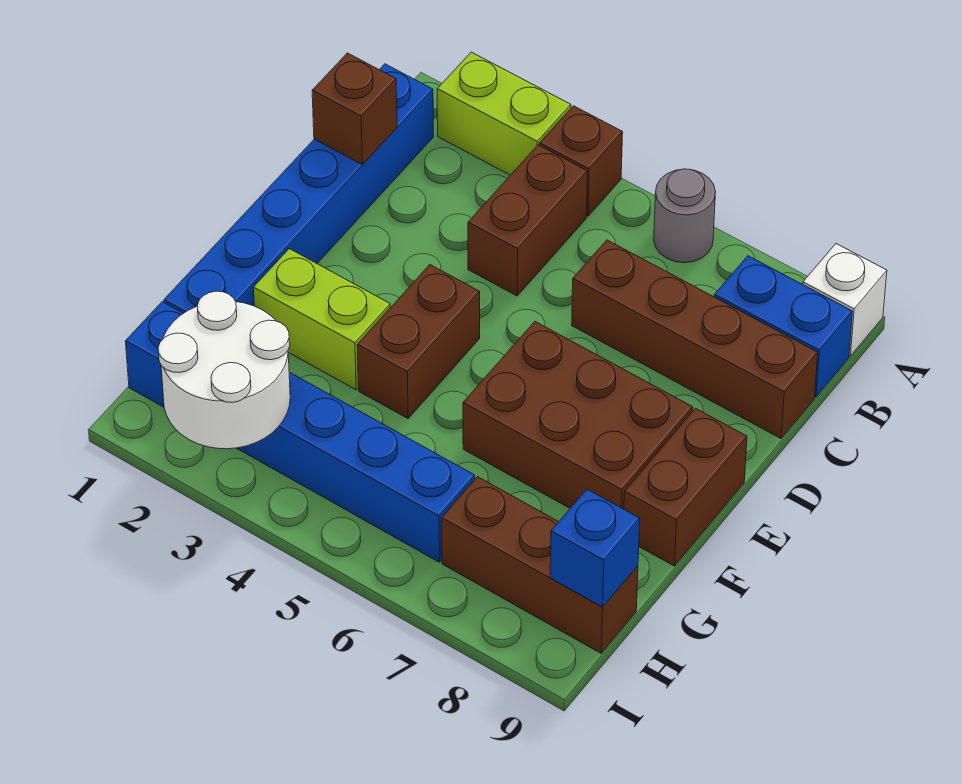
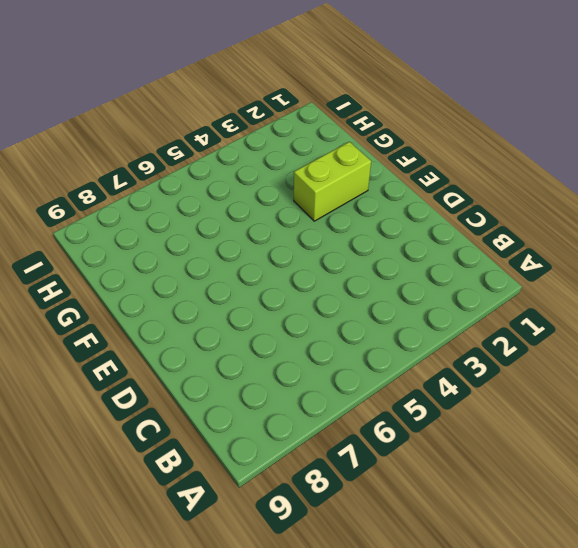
none -> lime 1x2 brick [437,52,571,175]
none -> brown 1x1 brick [540,106,623,216]
none -> grey 1x1 round brick [654,169,716,263]

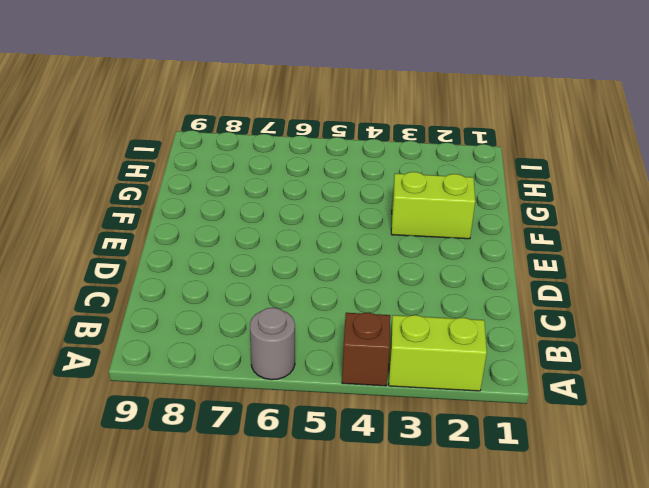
none -> white 1x1 brick [803,244,887,356]
none -> blue 1x6 brick [164,64,434,313]
none -> brown 1x2 brick [468,145,587,296]

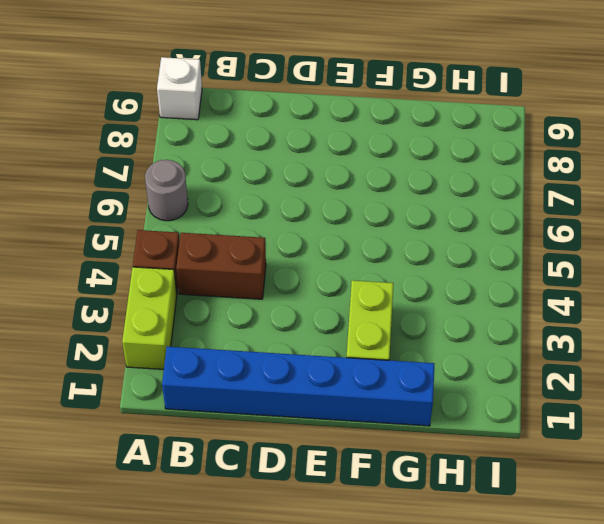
none -> blue 1x2 brick [714,256,853,397]
none -> brown 1x4 brick [572,240,818,438]
none -> brown 1x2 brick [357,265,480,418]

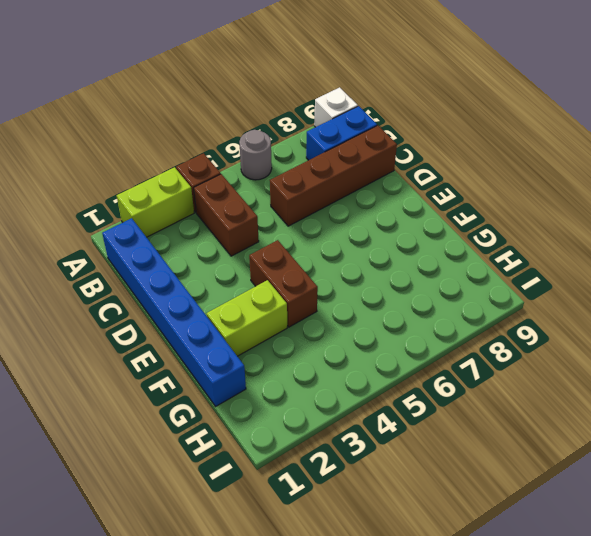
none -> brown 2x3 brick [463,322,693,509]
none -> brown 1x2 brick [624,408,747,566]
none -> blue 1x6 brick [125,302,475,562]

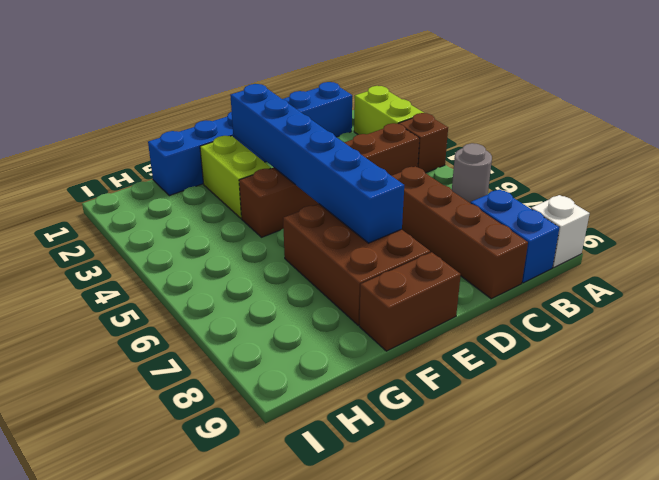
blue 1x6 brick [230,84,404,243] -> blue 1x6 brick moved to [125,302,475,562]
none -> brown 1x3 brick [442,477,638,653]
none -> brown 1x1 brick [312,53,397,165]
none -> white 2x2 round brick [158,291,290,449]

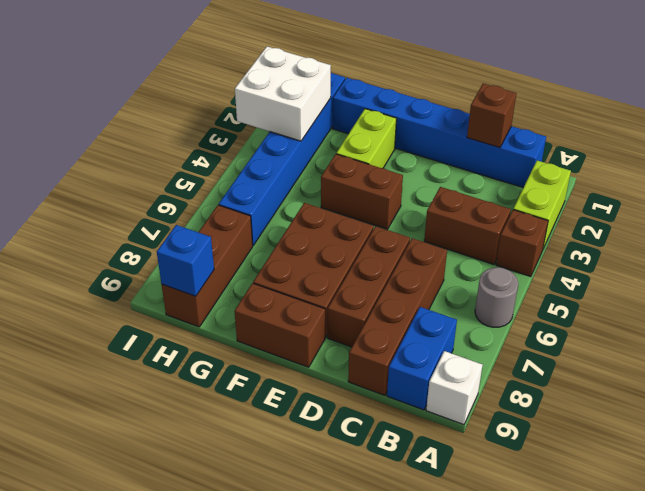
brown 1x3 brick [328,226,410,347] -> none
white 2x2 brick [235,46,331,141] -> white 2x2 round brick [158,291,290,449]

